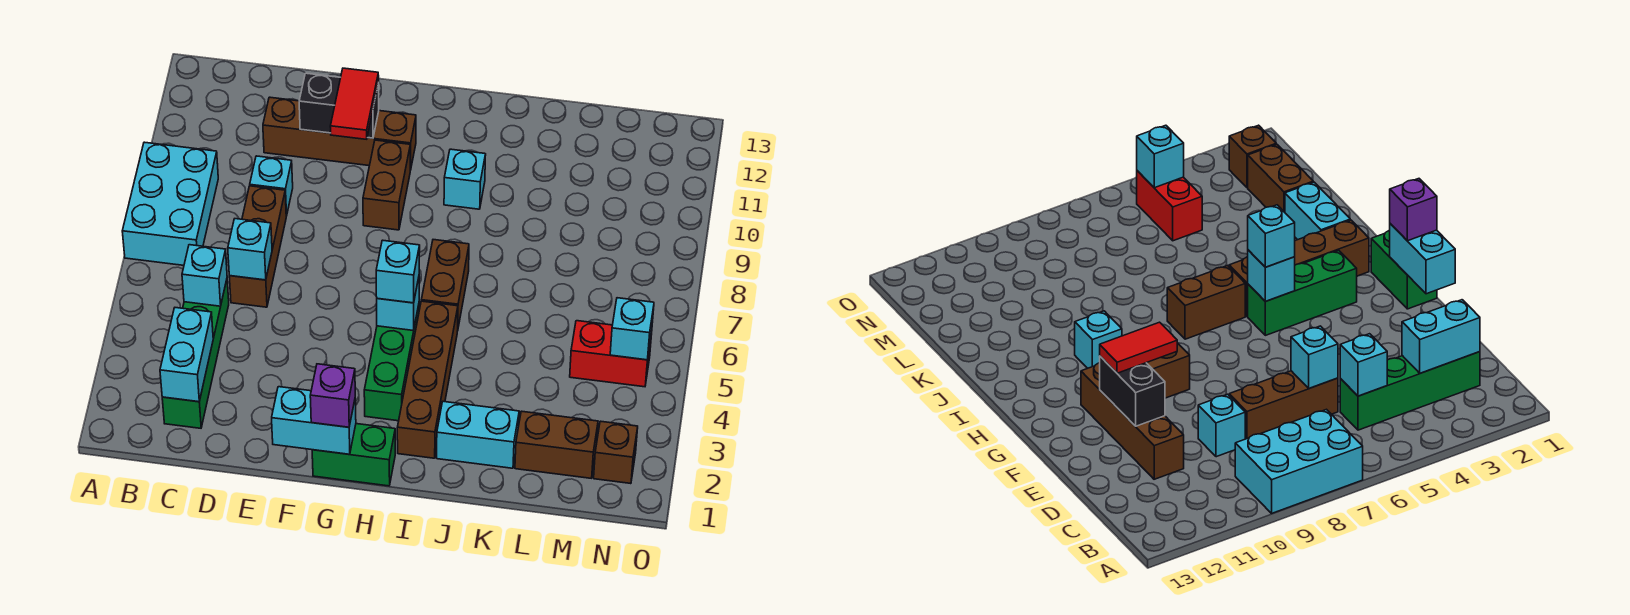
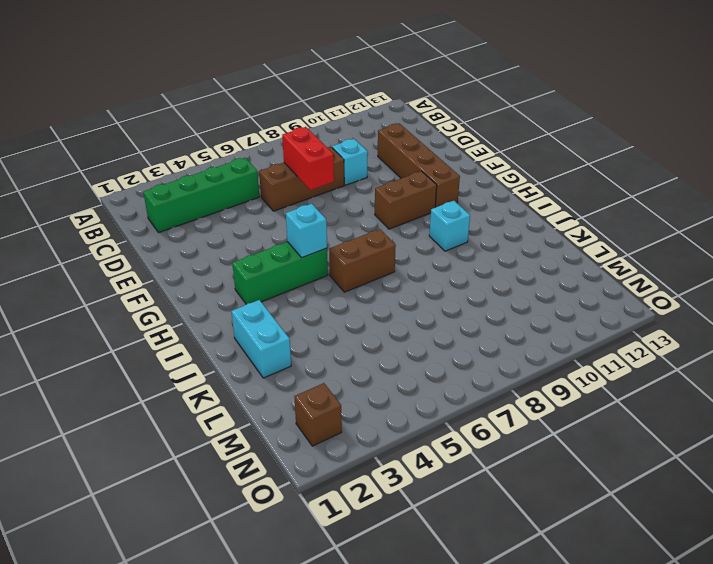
red 1x2 brick [282,127,334,190] -> red 1x2 brick moved to [570,321,652,387]
none -> cyan 2x3 brick [122,142,218,265]
none -> green 1x2 brick [312,424,395,486]
none -> brown 1x4 brick [397,301,458,458]

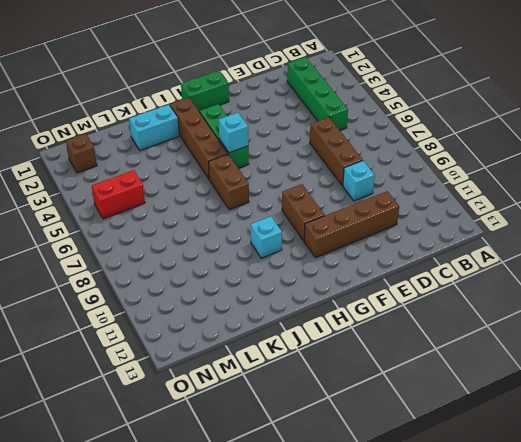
none -> cyan 2x3 brick [122,142,218,265]
none -> brown 1x2 brick [515,411,598,478]
none -> cyan 1x2 brick [160,308,213,402]

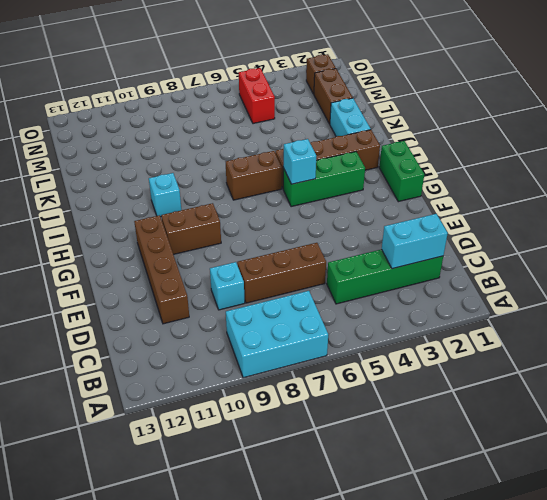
none -> cyan 1x1 brick [182,245,227,306]
none -> cyan 1x1 brick [228,219,272,280]
none -> black 1x2 brick [299,73,379,138]

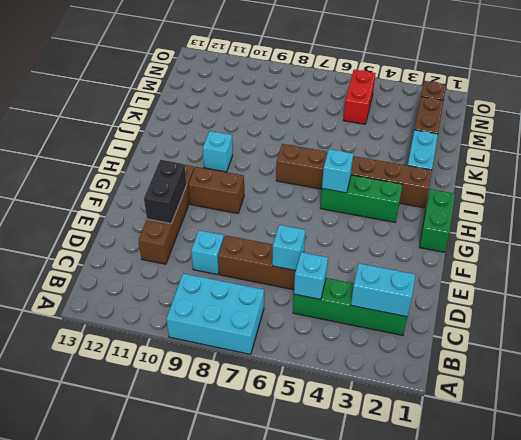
none -> cyan 1x2 brick [272,387,356,454]
none -> cyan 1x1 brick [610,298,654,360]
none -> red 1x2 tile [330,68,379,139]

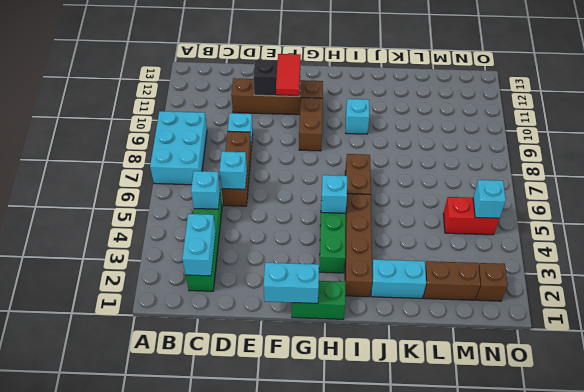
none -> purple 1x1 brick [310,364,355,427]
none -> cyan 1x1 brick [376,240,420,303]

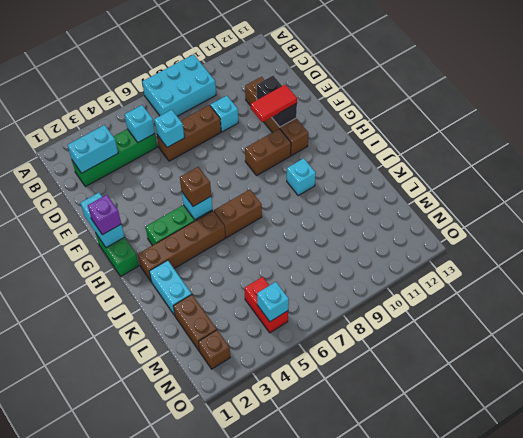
brown 1x1 brick [180,167,211,206] -> cyan 1x1 brick [376,240,420,303]

